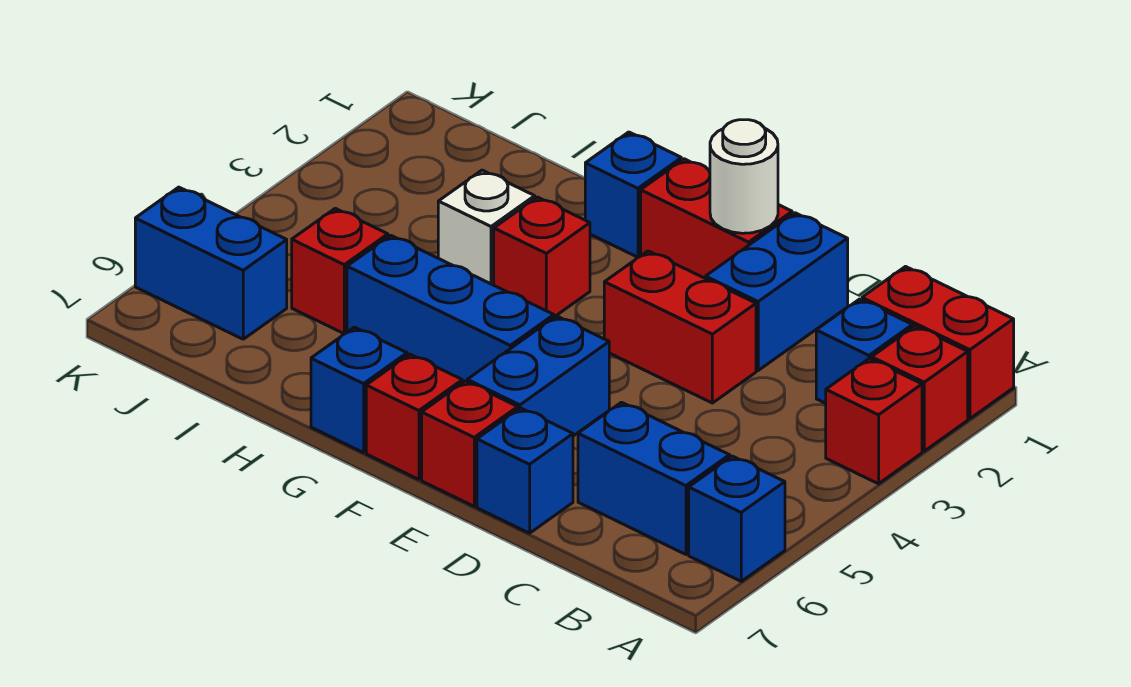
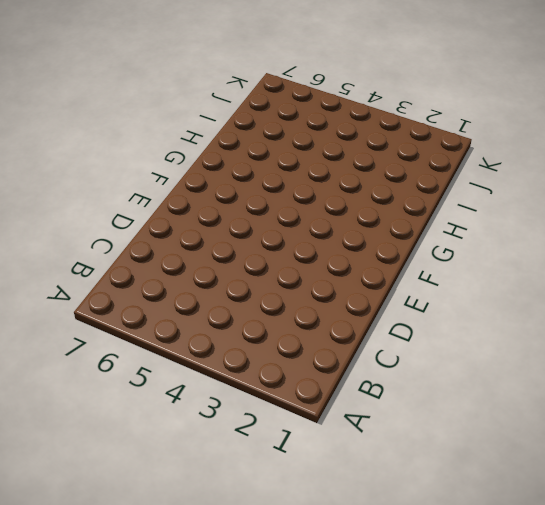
none -> red 1x2 brick [862,267,1014,419]
none -> red 1x1 brick [872,326,968,451]
none -> red 1x1 brick [826,359,922,484]

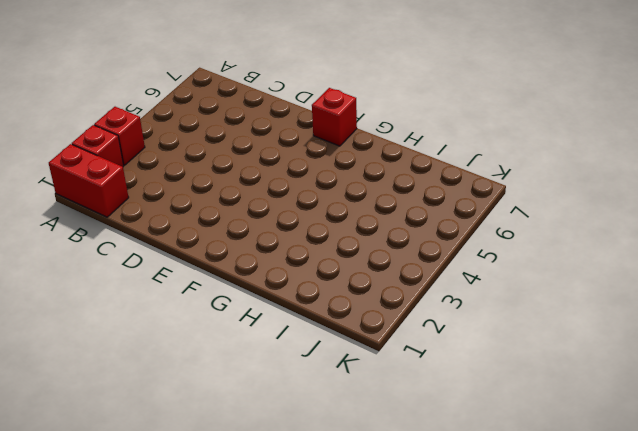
none -> blue 1x1 brick [689,456,785,581]
none -> blue 1x1 brick [816,299,912,403]
none -> blue 1x2 brick [578,402,730,554]

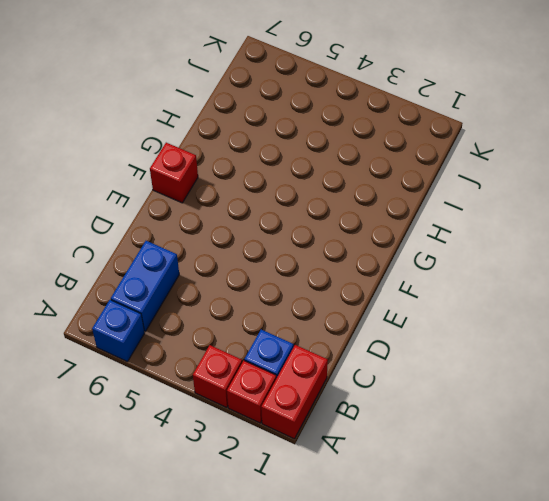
none -> blue 1x2 brick [706,213,848,370]
none -> red 1x2 brick [604,251,756,403]
none -> blue 1x1 brick [477,408,573,533]

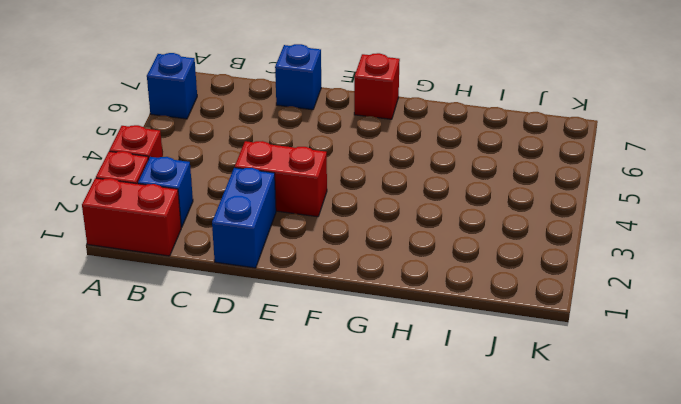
none -> blue 1x2 brick [578,402,730,554]
none -> red 1x2 brick [641,159,792,279]
none -> blue 1x2 brick [467,316,609,436]

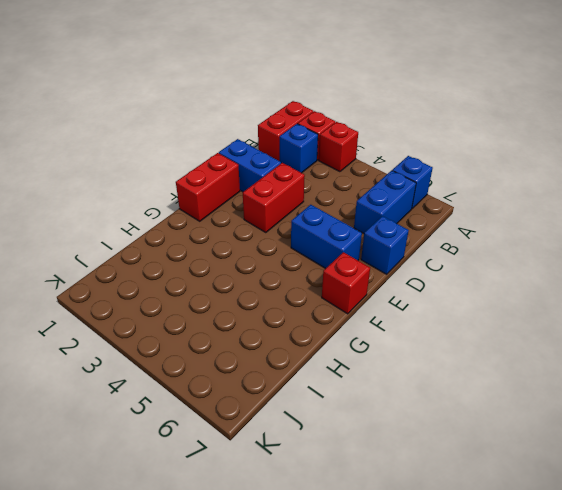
none -> red 1x1 brick [422,381,518,506]
none -> blue 1x3 brick [347,235,554,383]
none -> blue 1x1 brick [585,132,681,257]

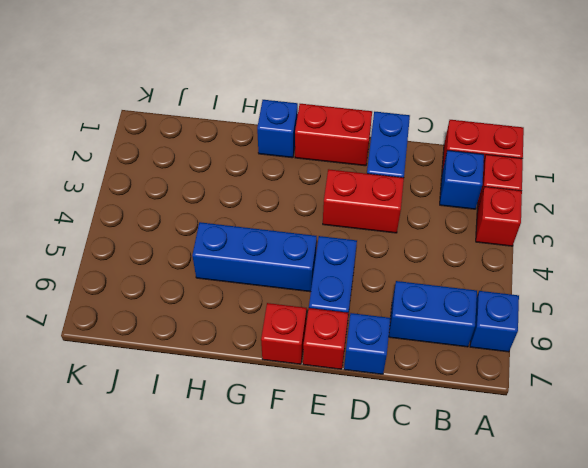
none -> red 1x1 brick [494,197,590,317]
none -> blue 1x1 brick [311,327,407,453]
none -> white 1x1 brick [438,170,535,285]

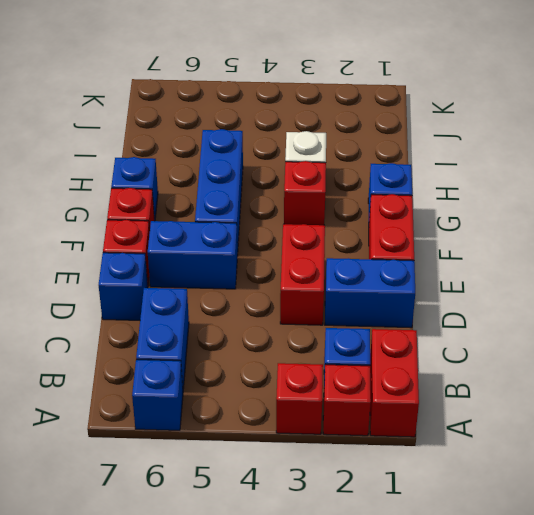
none -> red 1x1 brick [292,208,388,334]
none -> blue 1x2 brick [135,187,287,339]
none -> white 1x1 round brick [710,120,778,233]

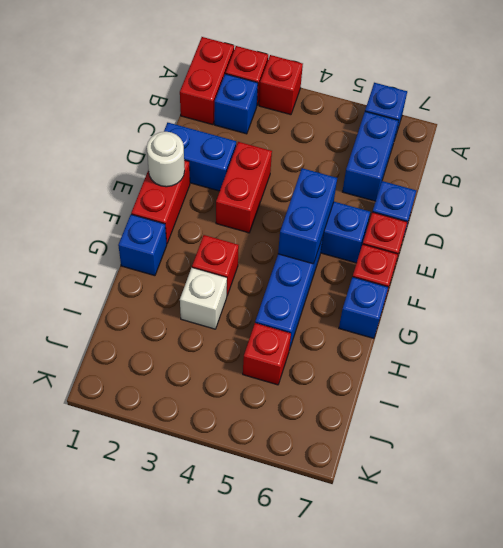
blue 1x2 brick [278,168,337,264] -> blue 1x2 brick moved to [135,187,287,339]

